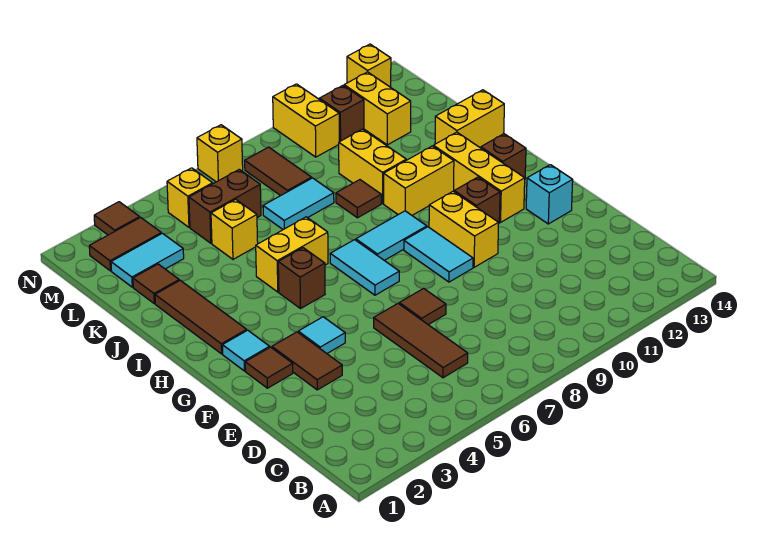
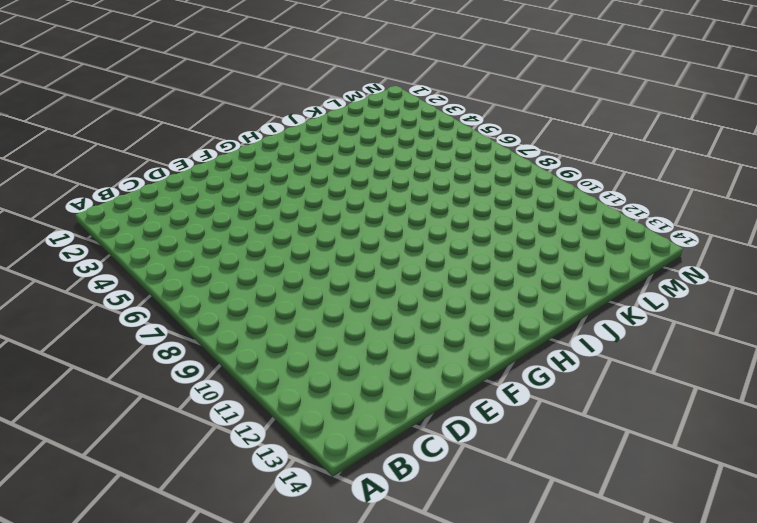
none -> brown 1x3 tile [374,303,468,378]
none -> brown 1x2 tile [272,332,342,390]
none -> brown 1x1 tile [399,288,446,325]
none -> brown 1x1 tile [245,347,293,388]

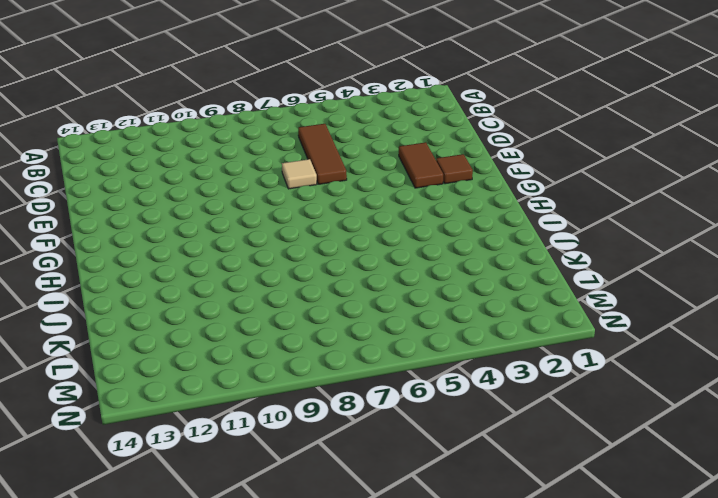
tan 1x1 tile [282,159,317,189] -> brown 1x1 tile [399,288,446,325]
none -> cyan 1x1 tile [298,317,345,353]
none -> cyan 1x2 tile [404,227,473,282]
none -> yellow 1x2 brick [429,191,499,267]
none -> cyan 1x1 brick [526,165,573,224]

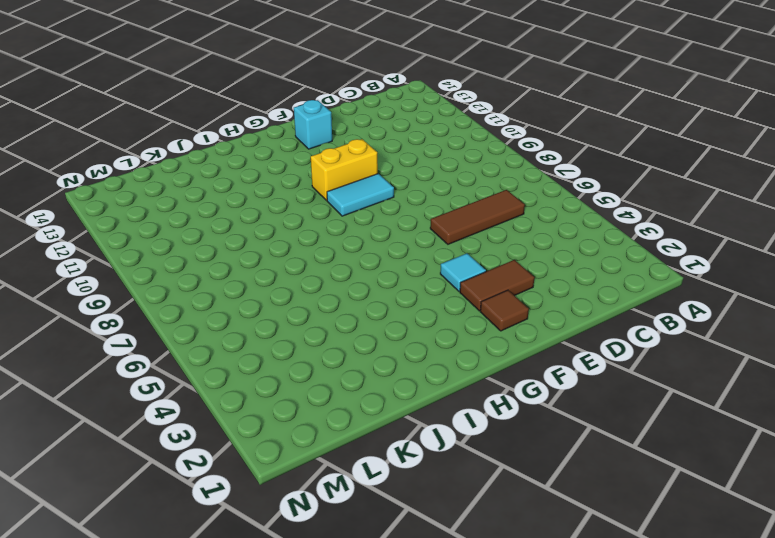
none -> brown 1x1 tile [399,288,446,325]
none -> cyan 1x1 tile [222,330,270,371]
none -> cyan 1x2 tile [330,240,399,295]
none -> brown 1x1 brick [454,177,500,223]

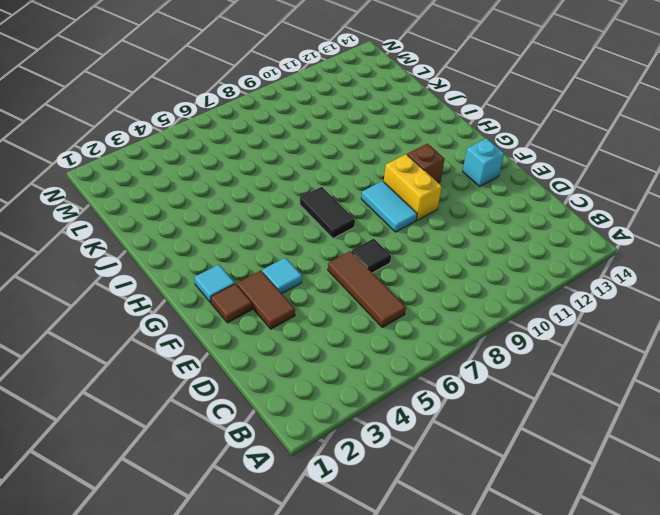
black 1x1 tile [352,239,391,273] -> brown 1x1 tile [399,288,446,325]
black 1x2 tile [300,187,355,238] -> cyan 1x2 tile [330,240,399,295]
none -> yellow 1x3 brick [433,132,525,222]
none -> brown 1x3 tile [155,280,247,354]
none -> brown 1x1 brick [278,248,325,308]
none -> cyan 1x2 tile [356,211,427,260]

